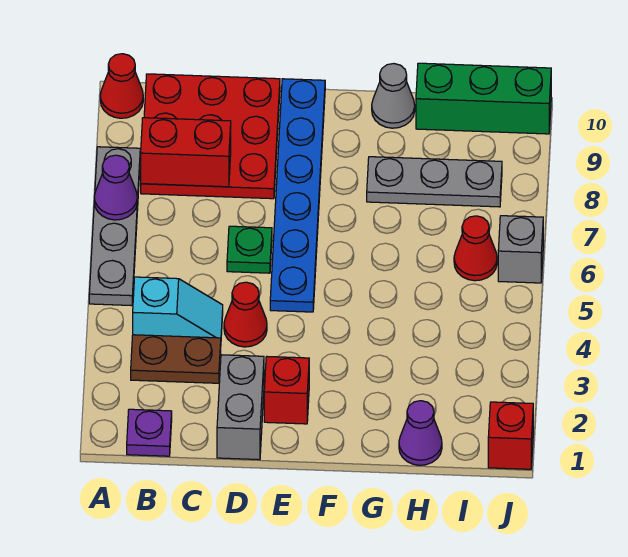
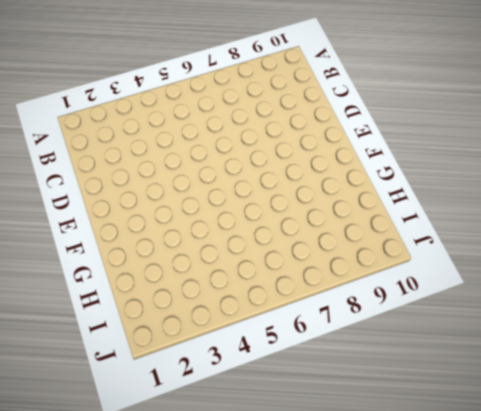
none -> grey 1x4 plate [89,147,140,306]
none -> red 1x1 cone [100,54,143,118]
none -> purple 1x1 plate [127,409,172,456]

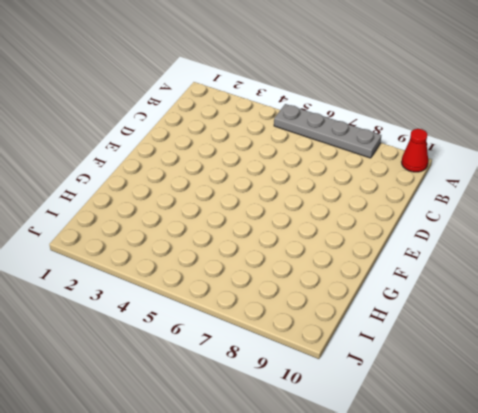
none -> purple 1x1 plate [127,409,172,456]
none -> brown 1x2 plate [131,335,221,383]
none -> cyan 1x2 slope [133,277,223,338]

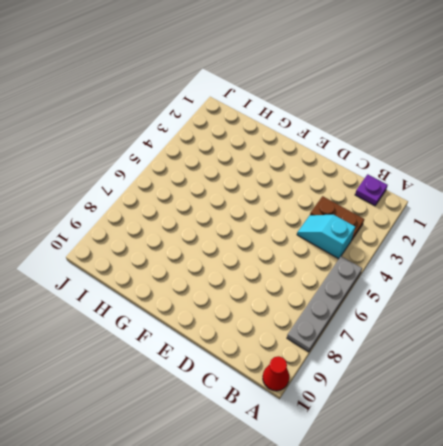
none -> red 3x3 plate [141,74,280,199]
none -> grey 1x2 brick [217,355,264,460]
none -> red 1x1 cone [224,282,267,347]

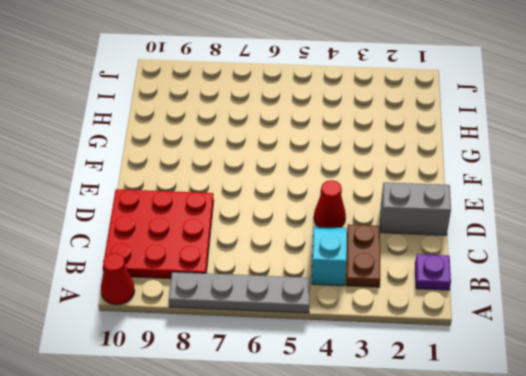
none -> green 1x1 plate [227,226,272,273]
none -> red 1x1 brick [264,357,309,424]
none -> blue 1x6 plate [270,79,325,312]

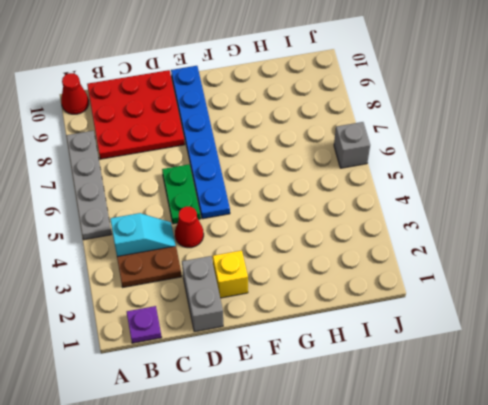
green 1x2 plate [162,164,201,224] -> green 1x1 plate [227,226,272,273]
yellow 1x1 brick [213,250,248,298] -> red 1x1 brick [264,357,309,424]
none -> grey 1x3 plate [367,157,502,207]
none -> grey 1x1 cone [372,64,415,128]
none -> purple 1x1 cone [399,401,442,465]

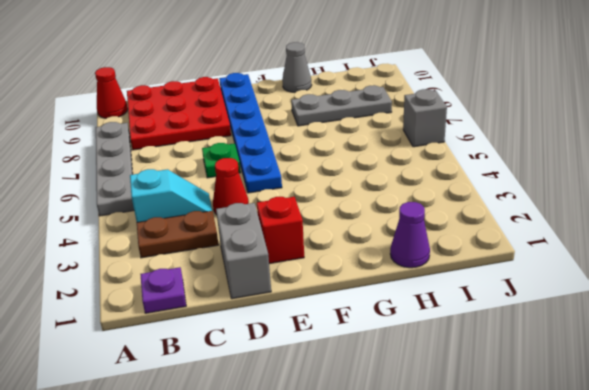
none -> green 1x3 brick [416,63,551,134]
none -> red 1x1 cone [454,216,497,281]
none -> red 1x1 brick [488,402,533,469]

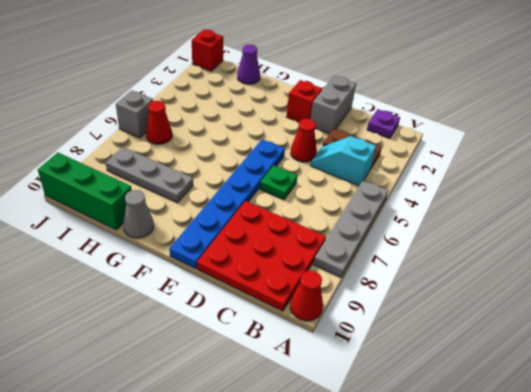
none -> purple 1x1 cone [94,155,137,220]
none -> red 1x2 brick [141,118,231,187]

